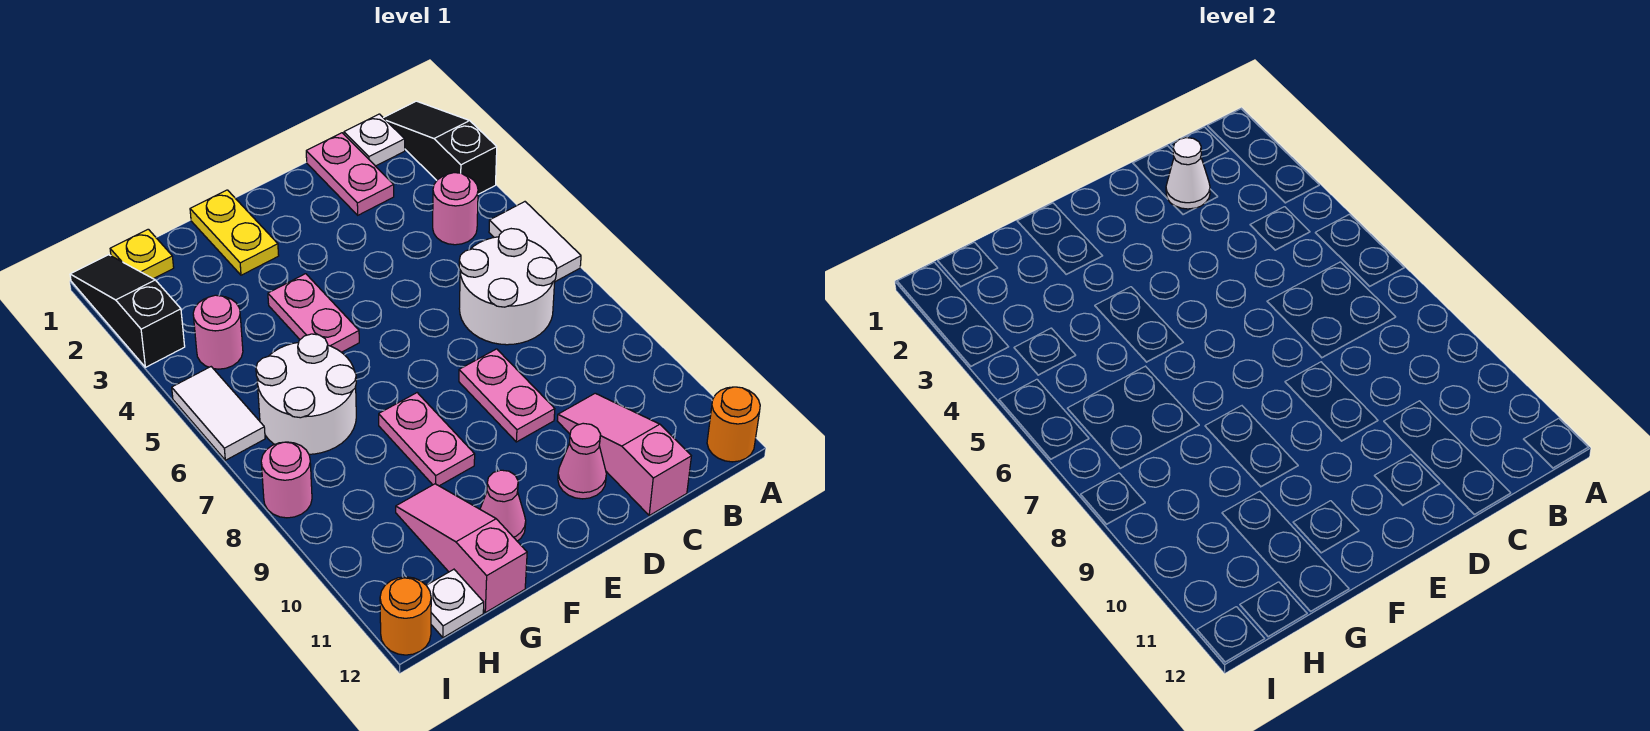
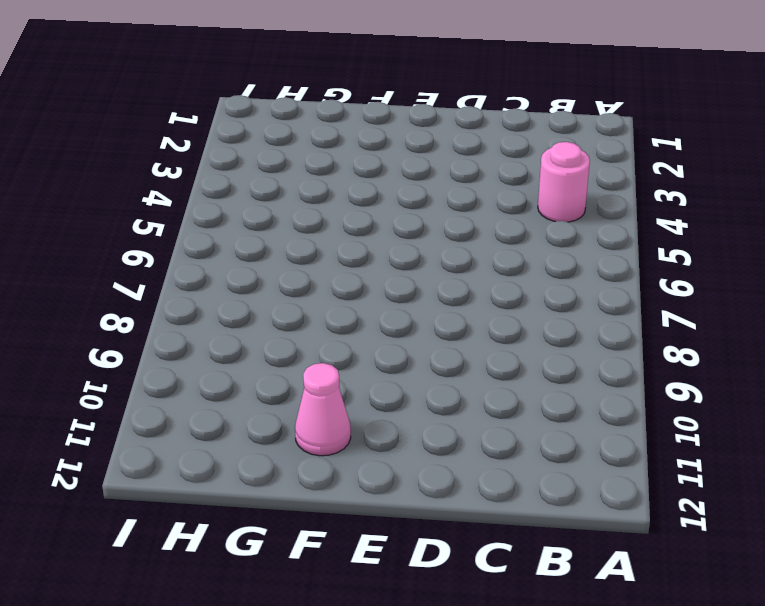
none -> black 1x3 slope [384,101,497,194]
none -> white 1x2 tile [489,202,581,282]
none -> orange 1x1 round brick [707,387,760,462]

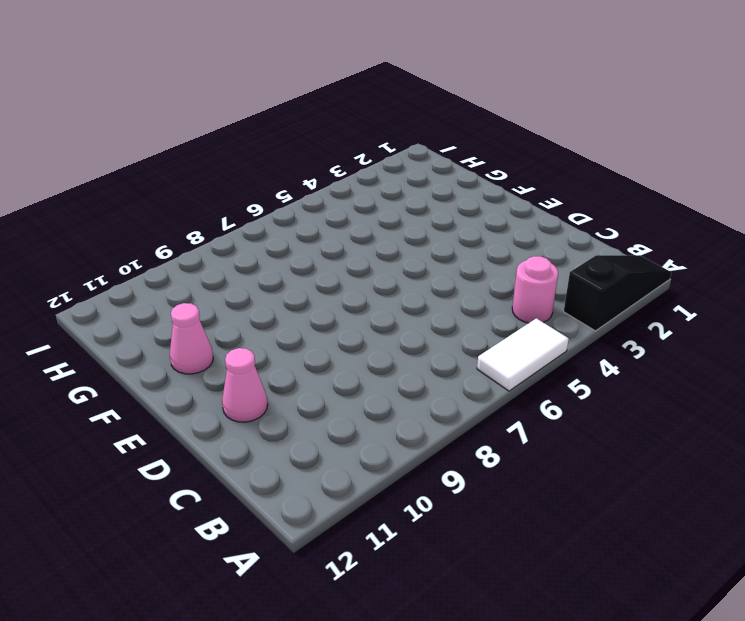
none -> orange 1x1 round brick [707,387,760,462]
none -> white 1x1 plate [344,114,405,166]
none -> white 2x2 round brick [459,229,557,345]

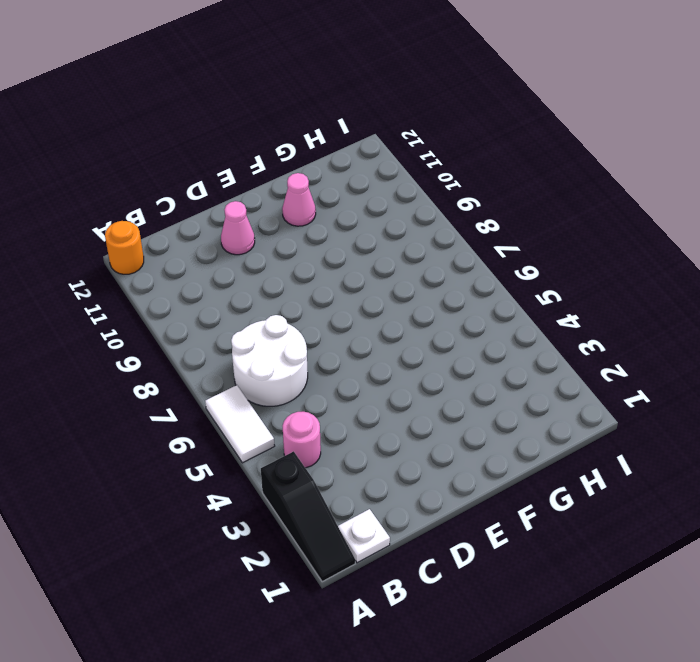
none -> pink 1x2 plate [306,133,394,215]
none -> pink 1x3 slope [557,393,691,515]
none -> pink 1x2 plate [459,349,555,442]

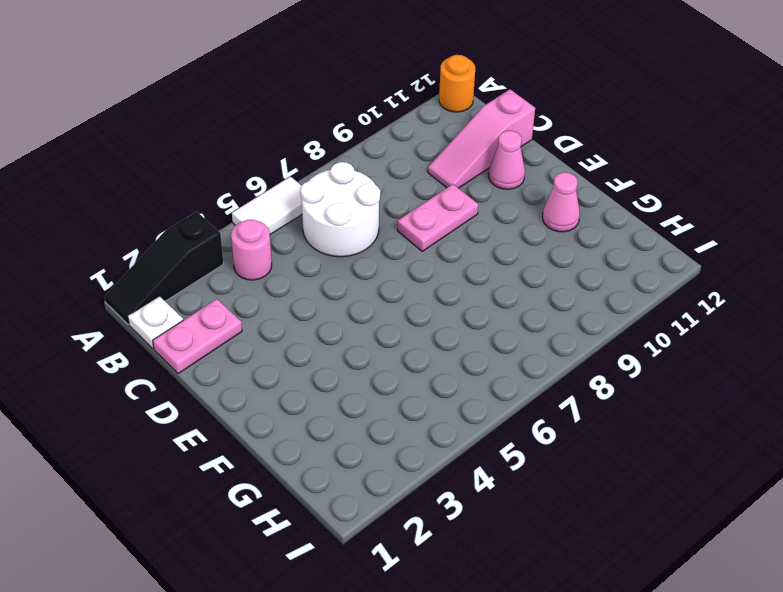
none -> yellow 1x2 plate [190,190,279,275]
none -> pink 1x2 plate [268,274,359,352]
none -> pink 1x2 plate [379,393,475,486]

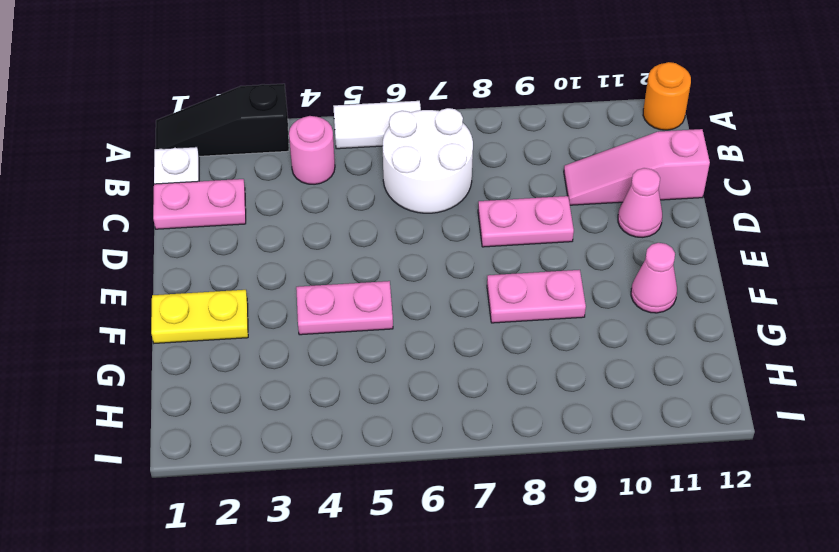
none -> white 2x2 round brick [256,334,356,454]
none -> pink 1x3 slope [396,484,527,613]
none -> yellow 1x1 plate [110,229,174,279]

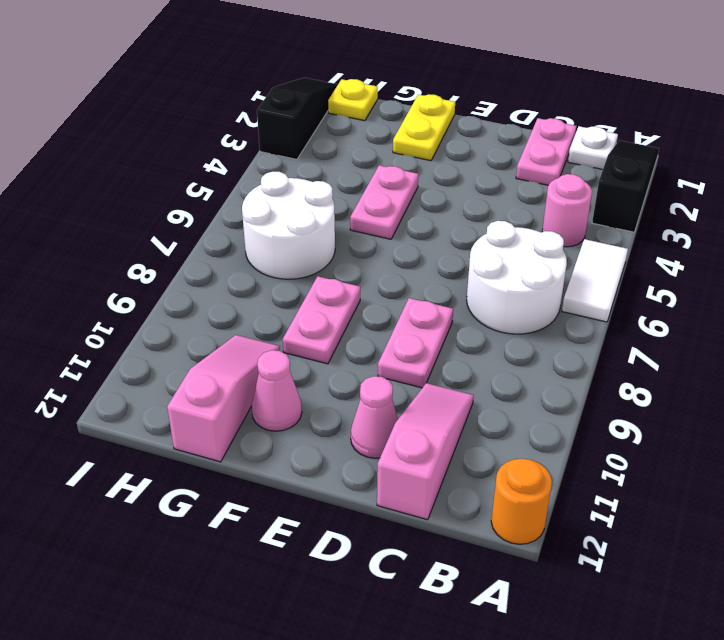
none -> pink 1x1 round brick [193,295,243,369]
none -> white 1x1 plate [426,569,484,638]
none -> white 1x2 tile [172,367,265,460]

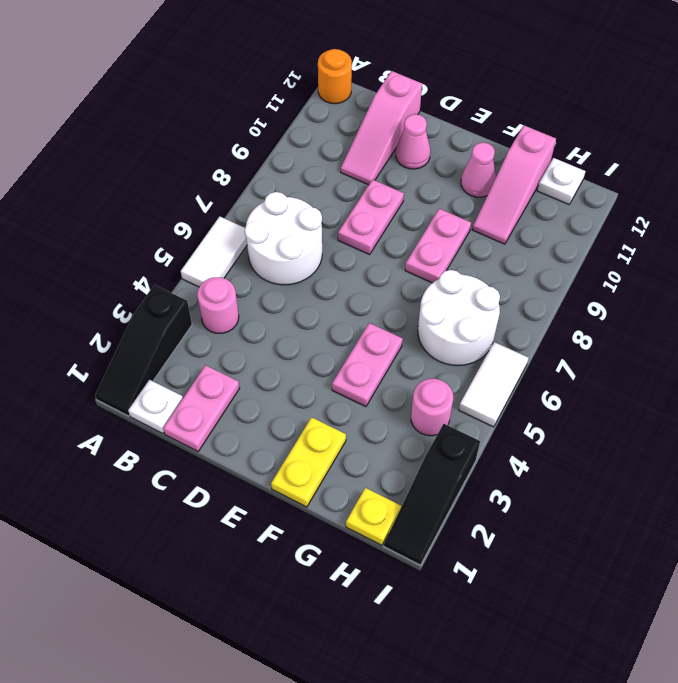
none -> pink 1x1 round brick [261,442,312,518]
none -> orange 1x1 round brick [380,577,431,655]
none -> white 1x1 cone [1166,138,1210,209]

